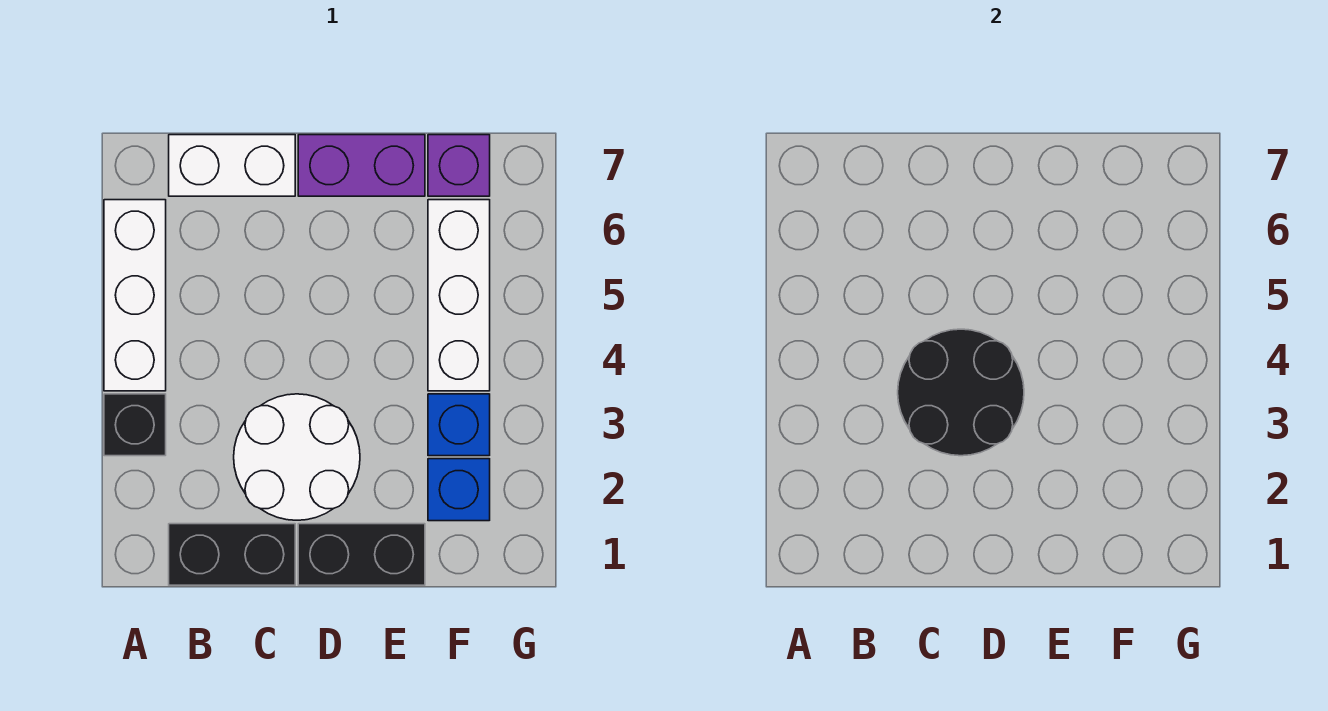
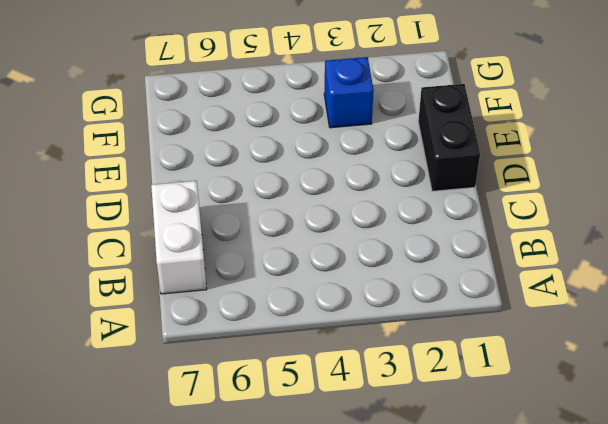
none -> black 1x1 brick [104,394,166,456]
none -> white 1x3 brick [104,200,166,391]
none -> black 1x2 brick [169,524,295,585]

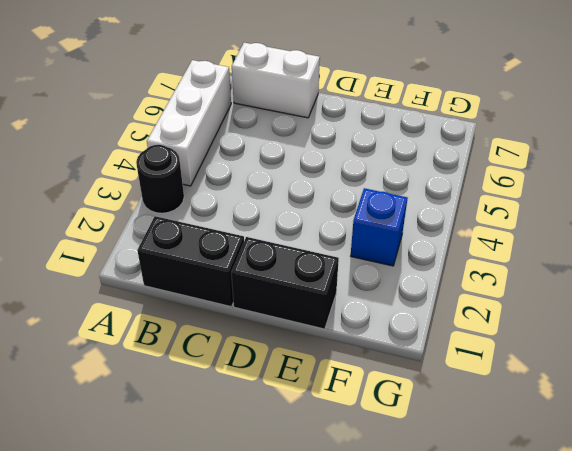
black 1x1 round brick [136,145,184,213] -> black 1x1 brick [104,394,166,456]
none -> white 2x2 round brick [234,394,360,520]
none -> purple 1x2 brick [298,135,425,196]
none -> blue 1x1 brick [428,459,490,521]

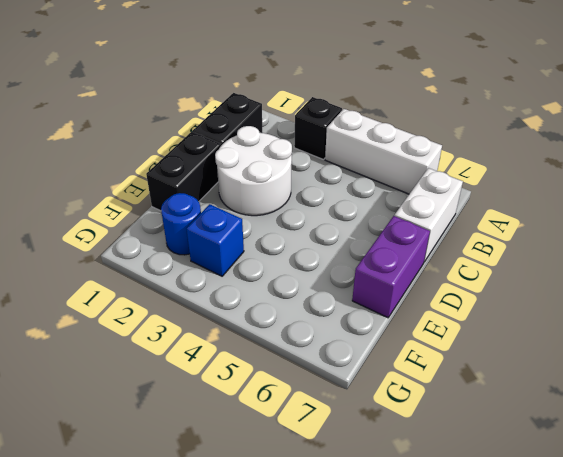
blue 1x1 round brick [161,193,201,255] -> blue 1x1 brick [428,459,490,521]
none -> white 1x3 brick [428,200,490,391]
none -> purple 1x1 brick [428,135,490,196]
none -> black 2x2 round brick [898,329,1024,456]

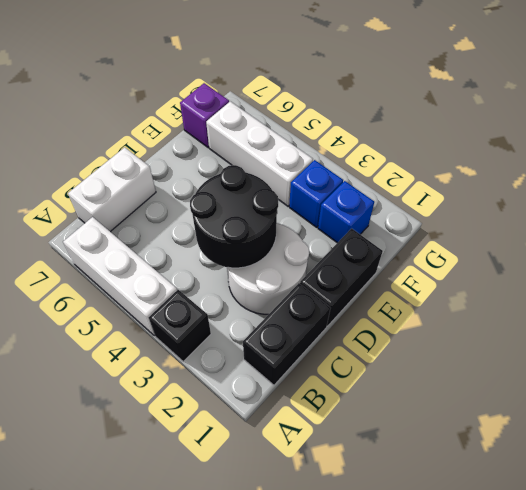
none -> purple 1x2 brick [298,135,425,196]

